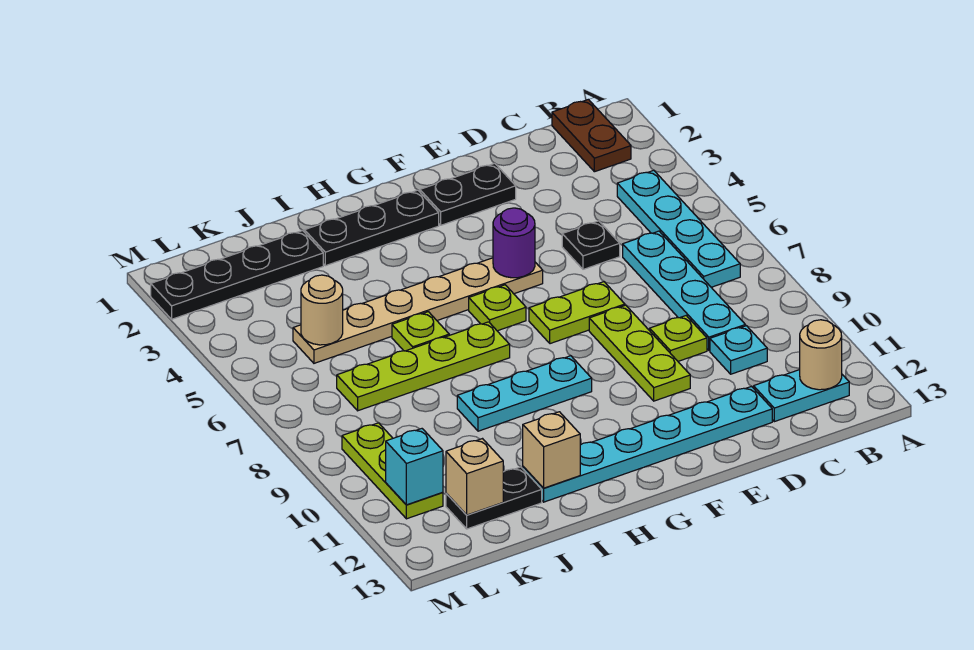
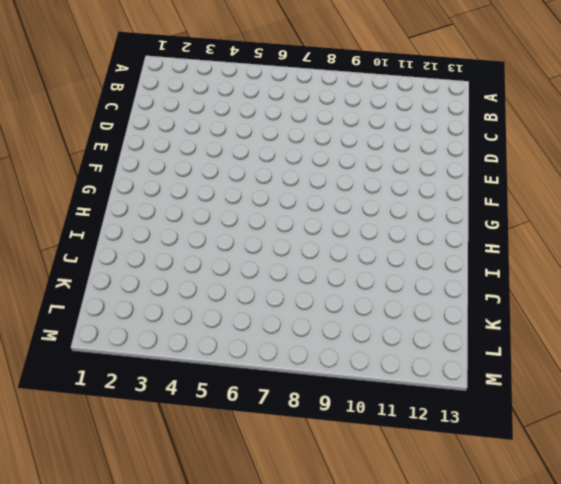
none -> brown 1x2 plate [552,99,631,172]
none -> cyan 1x4 plate [617,170,740,287]
none -> cyan 1x2 plate [754,370,849,422]

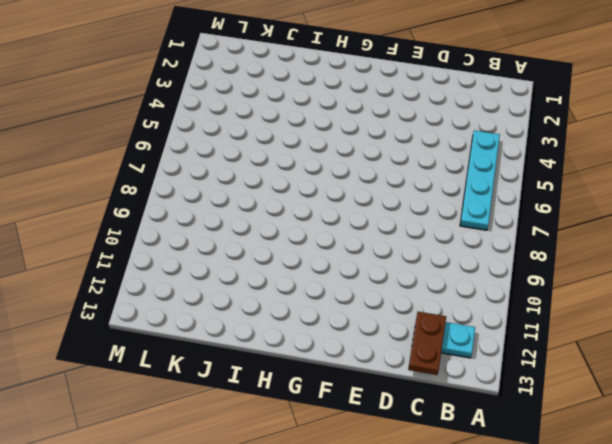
brown 1x2 plate [408,312,446,375] -> brown 1x2 plate moved to [552,99,631,172]
none -> cyan 1x4 plate [623,231,745,351]
none -> cyan 1x1 plate [710,326,767,374]
none -> black 1x1 plate [562,221,620,269]

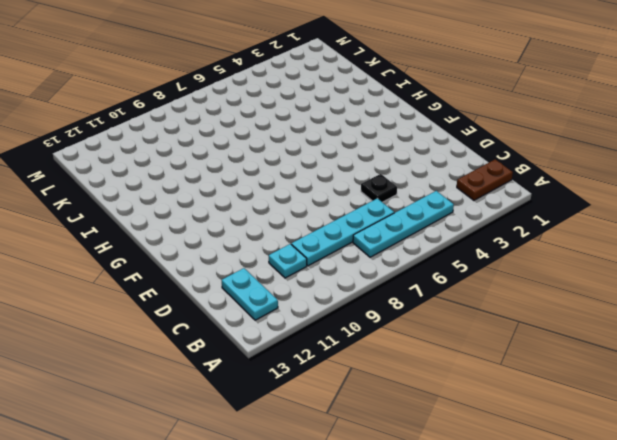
none -> lime 1x1 plate [650,316,707,361]
none -> cyan 1x6 plate [523,386,772,502]
none -> black 1x2 plate [420,163,516,225]

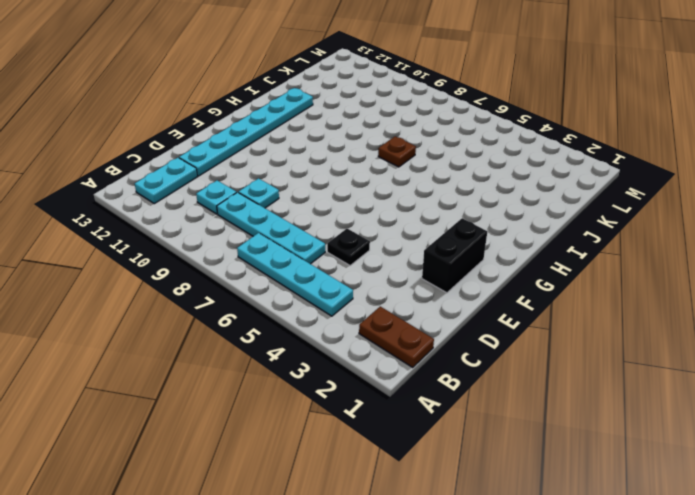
cyan 1x1 plate [239,178,279,208] -> lime 1x1 plate [650,316,707,361]
black 1x2 brick [422,218,487,293] -> black 1x2 plate [420,163,516,225]
brown 1x1 plate [378,136,416,167] -> lime 1x4 plate [337,322,510,411]
none -> lime 1x2 plate [529,282,625,344]
none -> lime 1x3 plate [589,305,690,401]
none -> tan 1x6 plate [293,258,543,363]

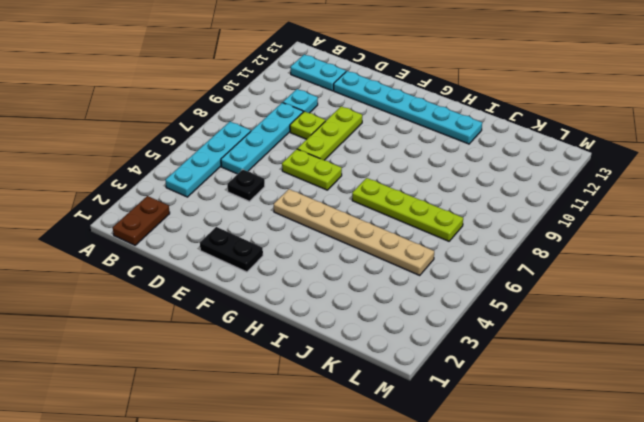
none -> black 1x3 plate [305,190,439,266]
none -> lime 1x1 plate [469,285,526,331]
none -> cyan 1x3 plate [457,356,592,431]

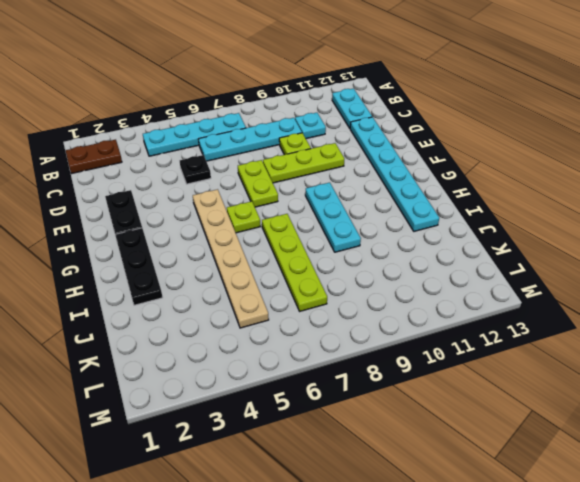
none -> lime 1x1 plate [392,312,449,351]
none -> black 1x4 plate [151,230,323,319]
none -> black 1x2 plate [446,467,542,529]

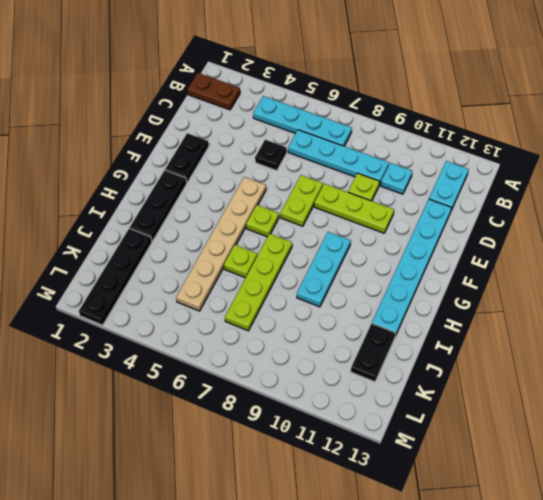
none -> lime 1x3 plate [342,423,443,519]
none -> tan 1x1 round brick [800,320,842,390]
none -> purple 1x1 round brick [493,208,535,278]

